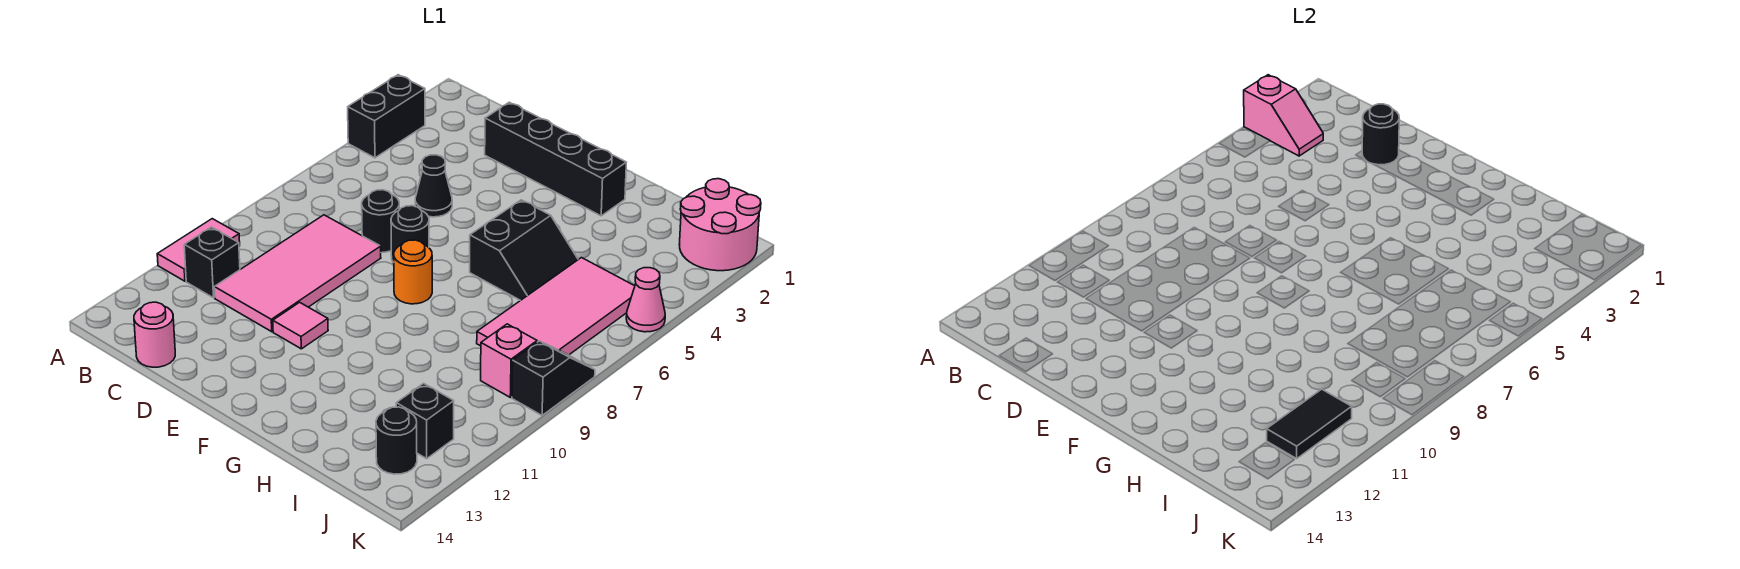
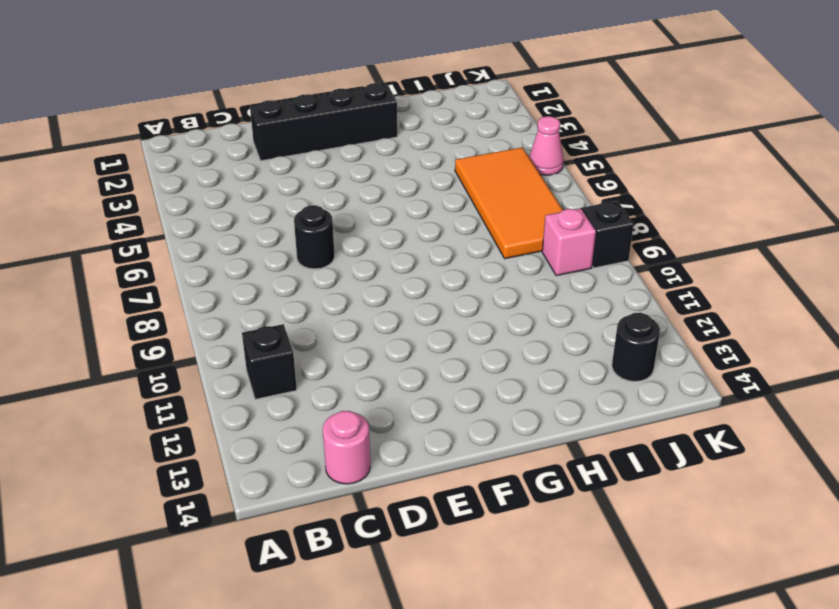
orange 2x4 tile [455,147,563,259] -> pink 2x4 tile [477,258,635,355]
none -> black 1x2 brick [348,75,425,158]
none -> pink 1x2 tile [157,219,240,281]
none -> pink 2x4 tile [214,215,381,332]

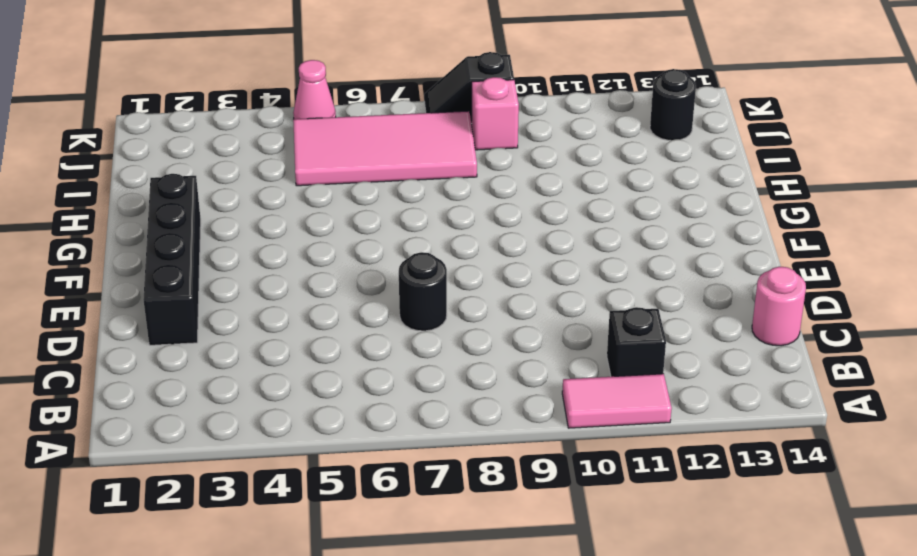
none -> black 1x2 brick [348,75,425,158]
none -> pink 2x4 tile [214,215,381,332]
none -> black 1x1 cone [415,155,452,217]

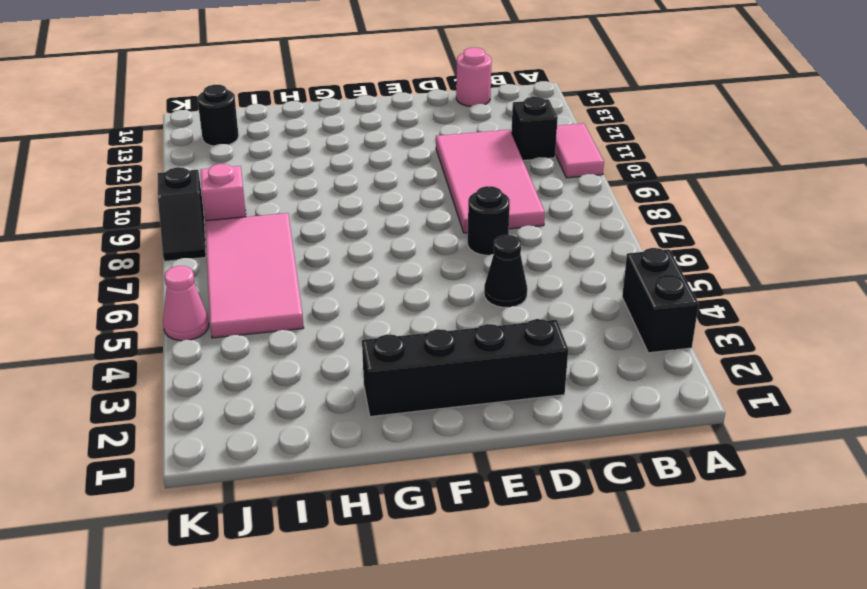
none -> black 1x1 round brick [391,206,429,262]
none -> pink 1x1 tile [273,302,328,349]
none -> orange 1x1 round brick [394,240,432,304]

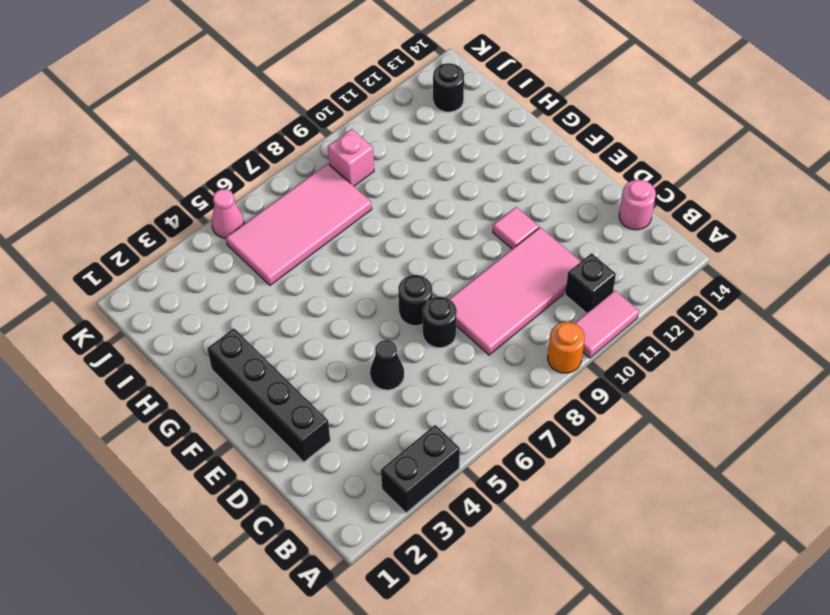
orange 1x1 round brick [548,322,585,373] -> orange 1x1 round brick moved to [394,240,432,304]
none -> black 2x2 slope [470,200,578,301]
none -> pink 2x2 round brick [679,179,761,271]
none -> black 1x1 brick [396,383,454,459]

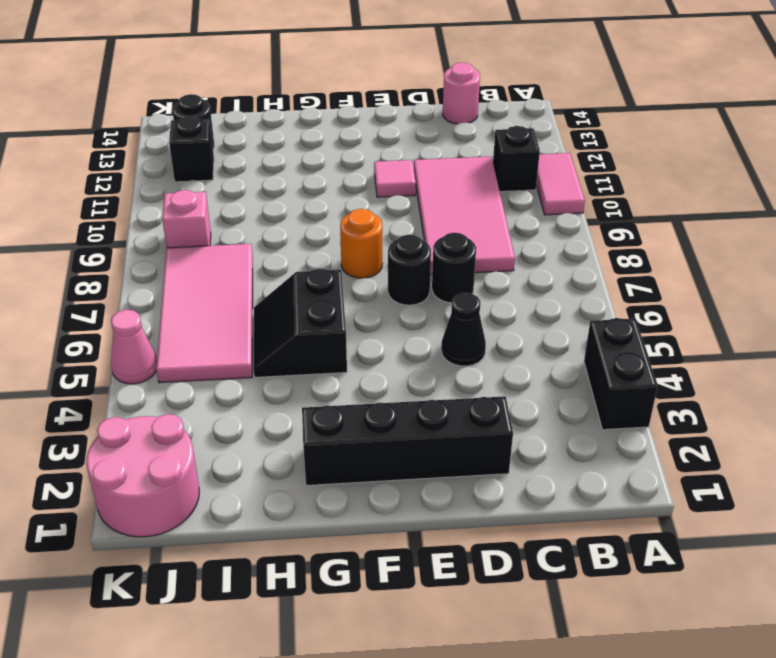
none -> black 1x2 slope [512,341,595,415]
none -> pink 1x2 slope [1244,75,1323,156]
none -> black 1x1 round brick [1362,104,1399,165]

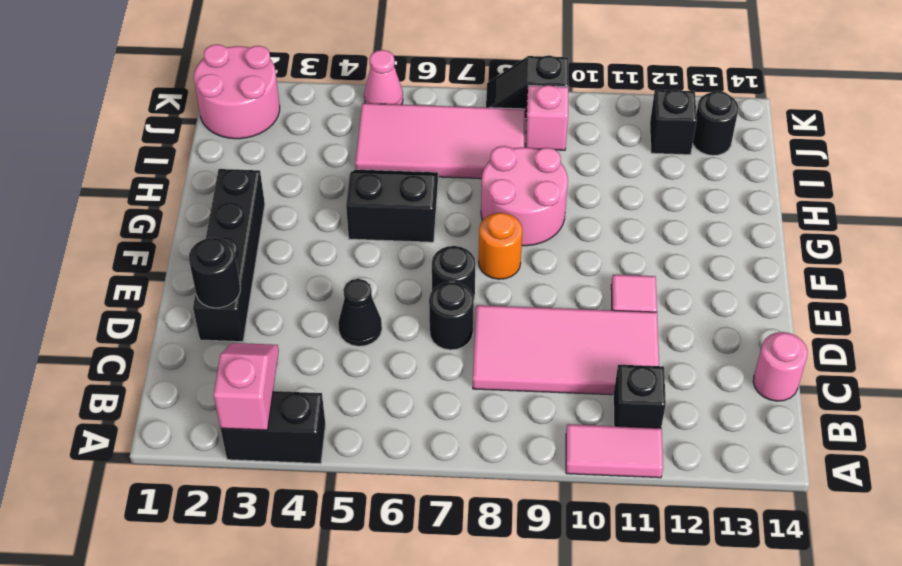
pink 2x2 round brick [481,146,568,246] -> none
none -> black 1x2 tile [1267,389,1352,459]

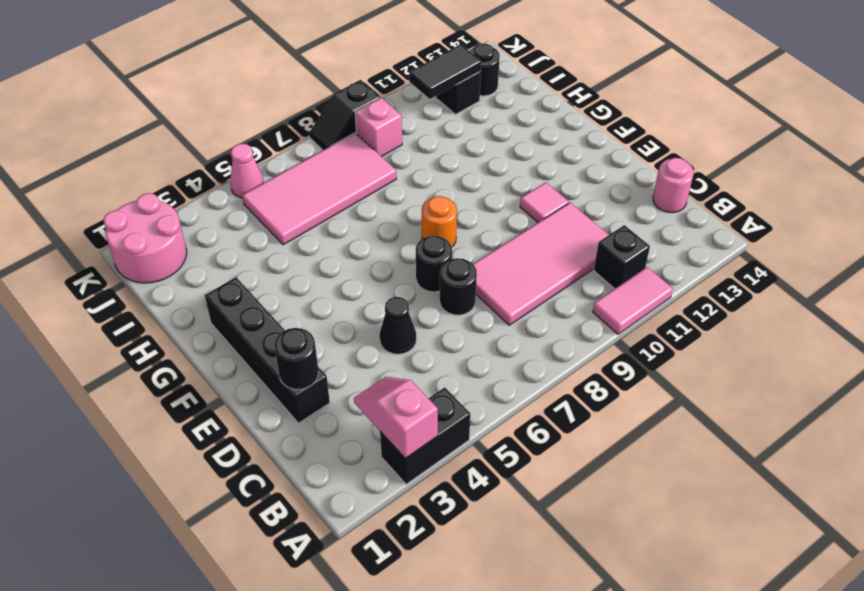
none -> black 2x2 slope [470,200,578,301]

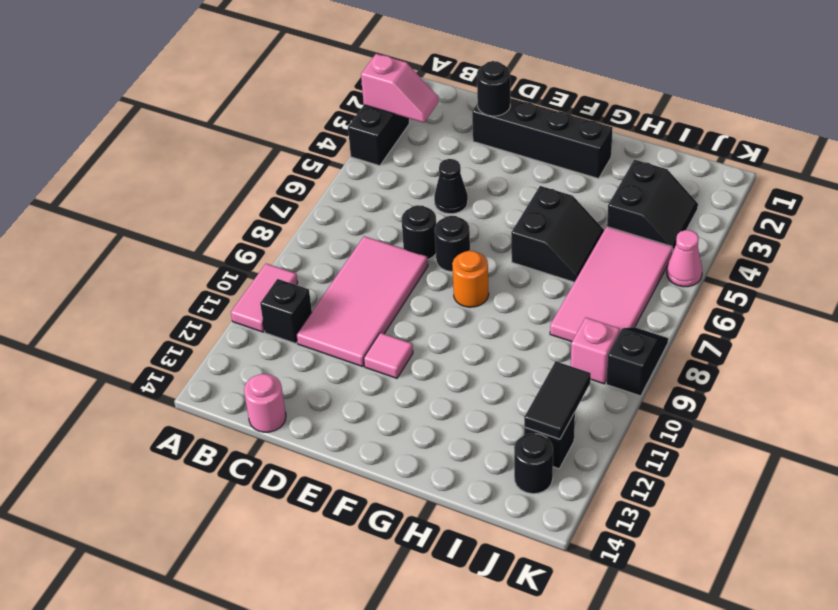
black 2x2 slope [607,160,698,250] -> none
none -> pink 2x2 round brick [679,179,761,271]

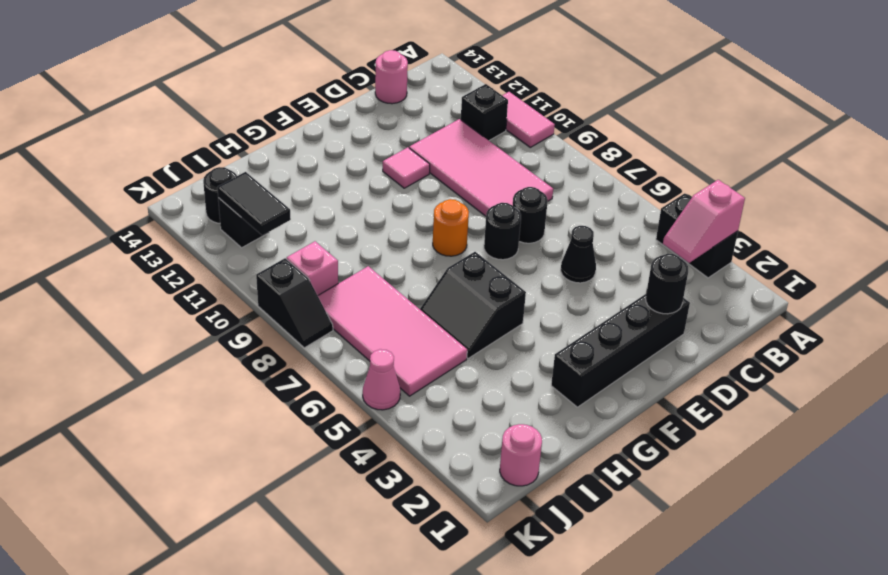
pink 1x1 round brick [500,424,542,486] -> pink 2x2 round brick [679,179,761,271]

